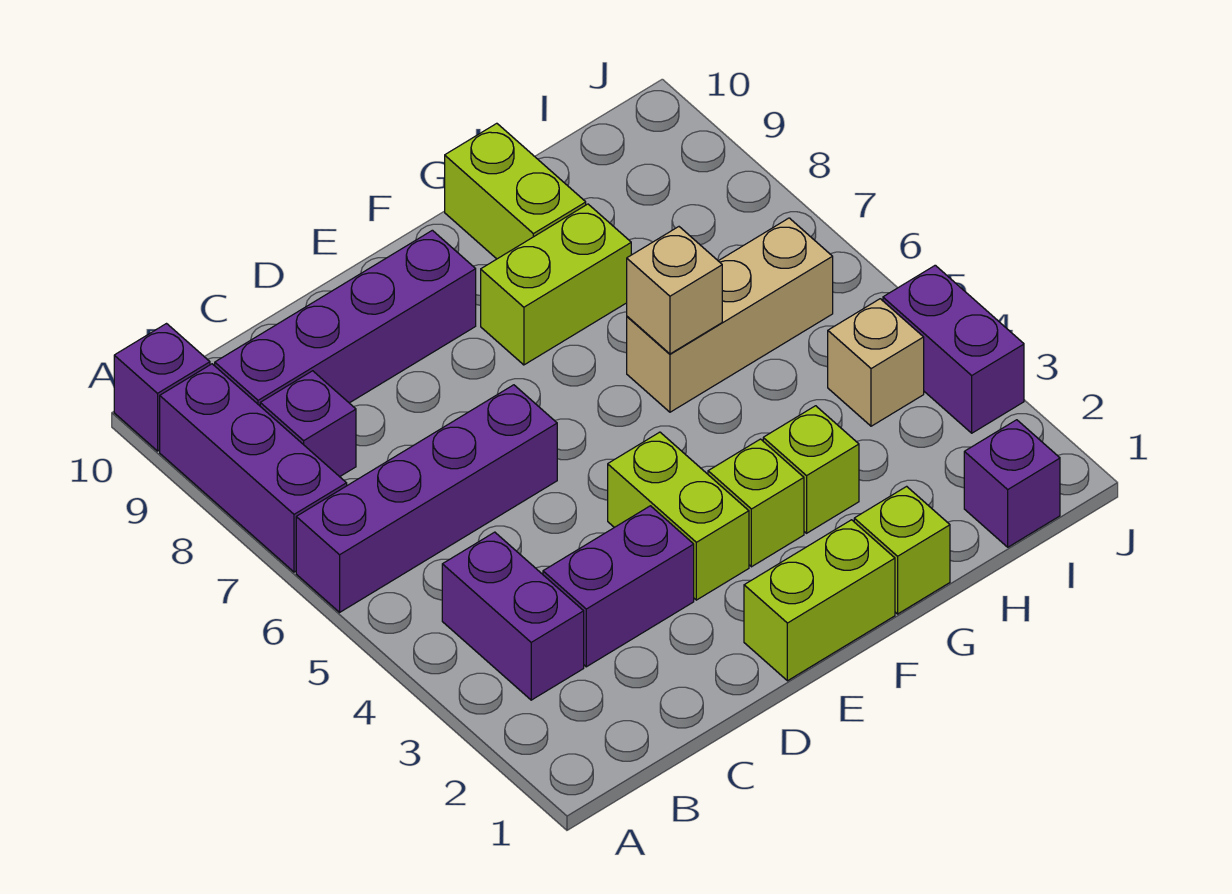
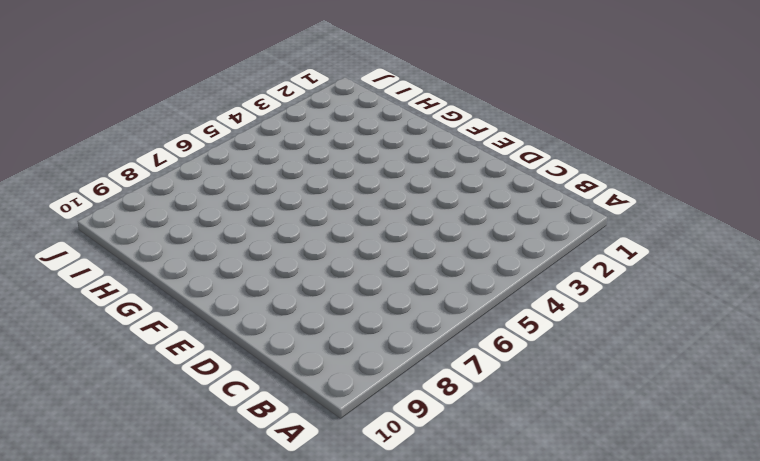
none -> purple 1x4 brick [296,385,557,612]
none -> purple 1x3 brick [160,364,347,572]
none -> purple 1x1 brick [114,324,210,451]

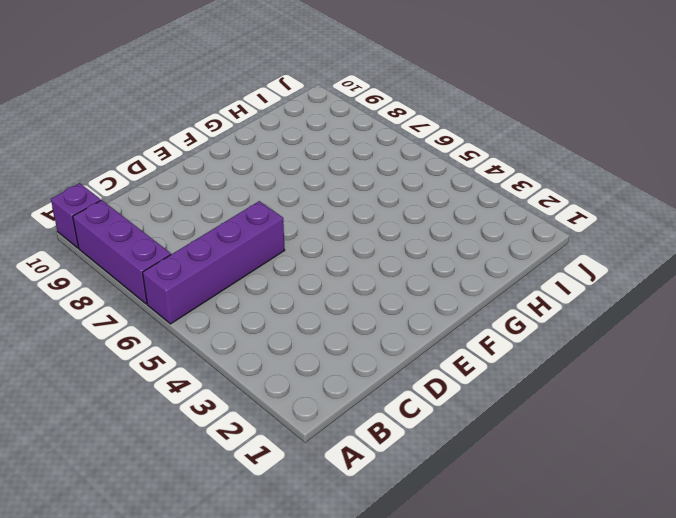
none -> purple 1x2 brick [442,532,584,700]
none -> purple 1x1 brick [260,371,356,477]
none -> purple 1x4 brick [215,230,476,406]

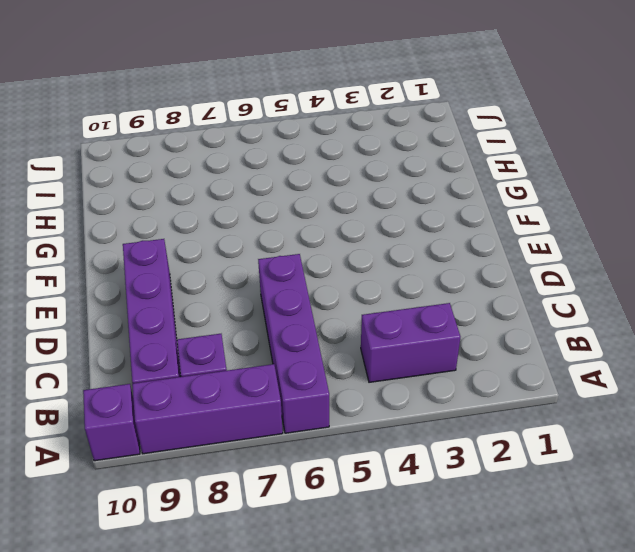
none -> purple 1x2 brick [543,506,694,667]
none -> lime 1x2 brick [744,520,895,681]
none -> lime 1x2 brick [608,432,749,600]

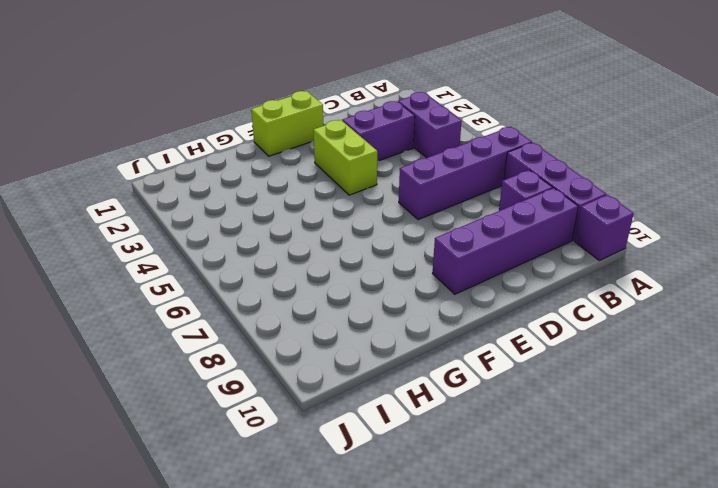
none -> lime 1x1 brick [708,439,804,567]
none -> lime 1x2 brick [481,204,631,365]
none -> lime 1x1 brick [854,486,950,614]

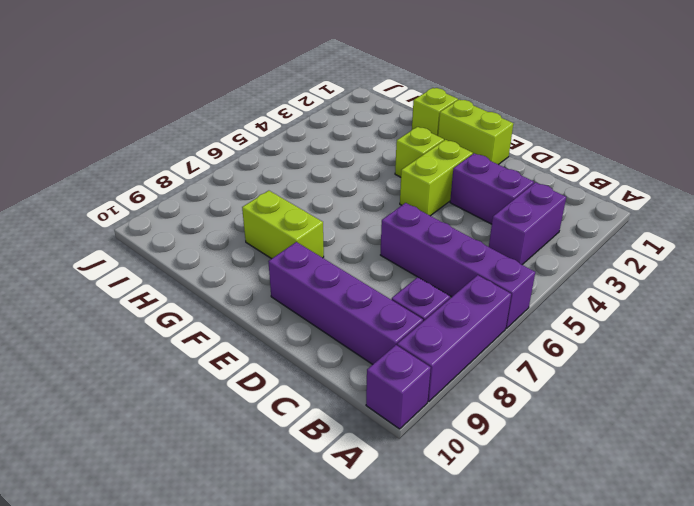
none -> lime 1x1 brick [763,406,859,533]
none -> tan 1x3 brick [627,218,833,412]
none -> lime 1x2 brick [445,123,586,259]

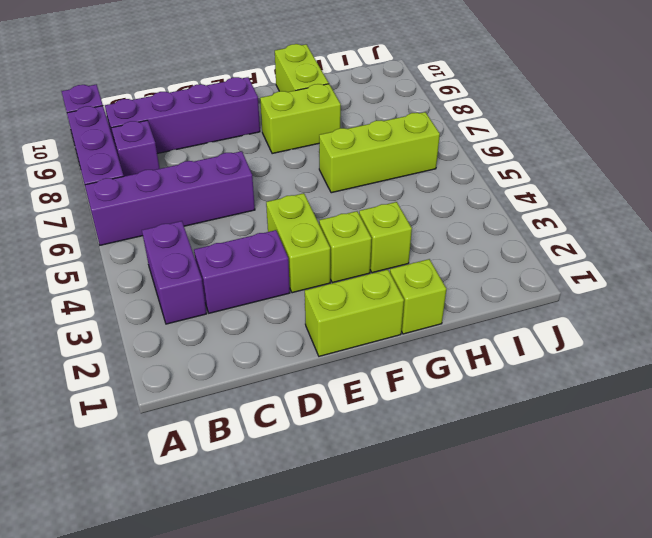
lime 1x3 brick [319,112,440,193] -> tan 1x3 brick [627,218,833,412]
none -> purple 1x1 brick [964,420,1060,547]
none -> tan 1x1 brick [828,299,924,426]
none -> purple 1x2 brick [883,265,1024,433]

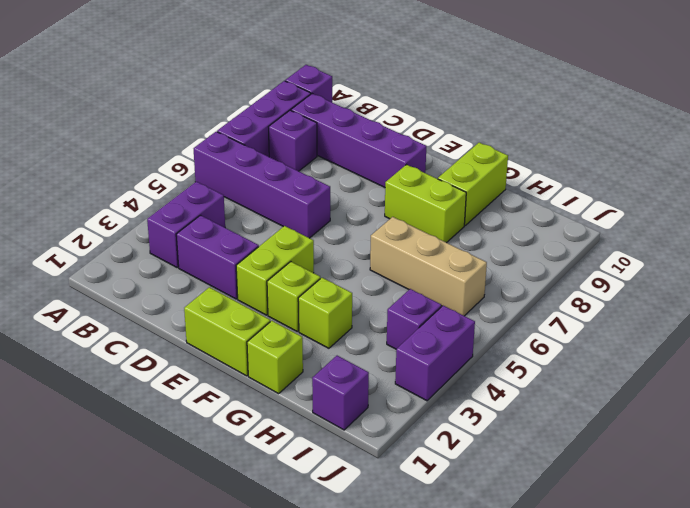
purple 1x1 brick [387,289,441,349] -> tan 1x1 brick [828,299,924,426]
none -> tan 1x1 brick [627,227,722,354]

